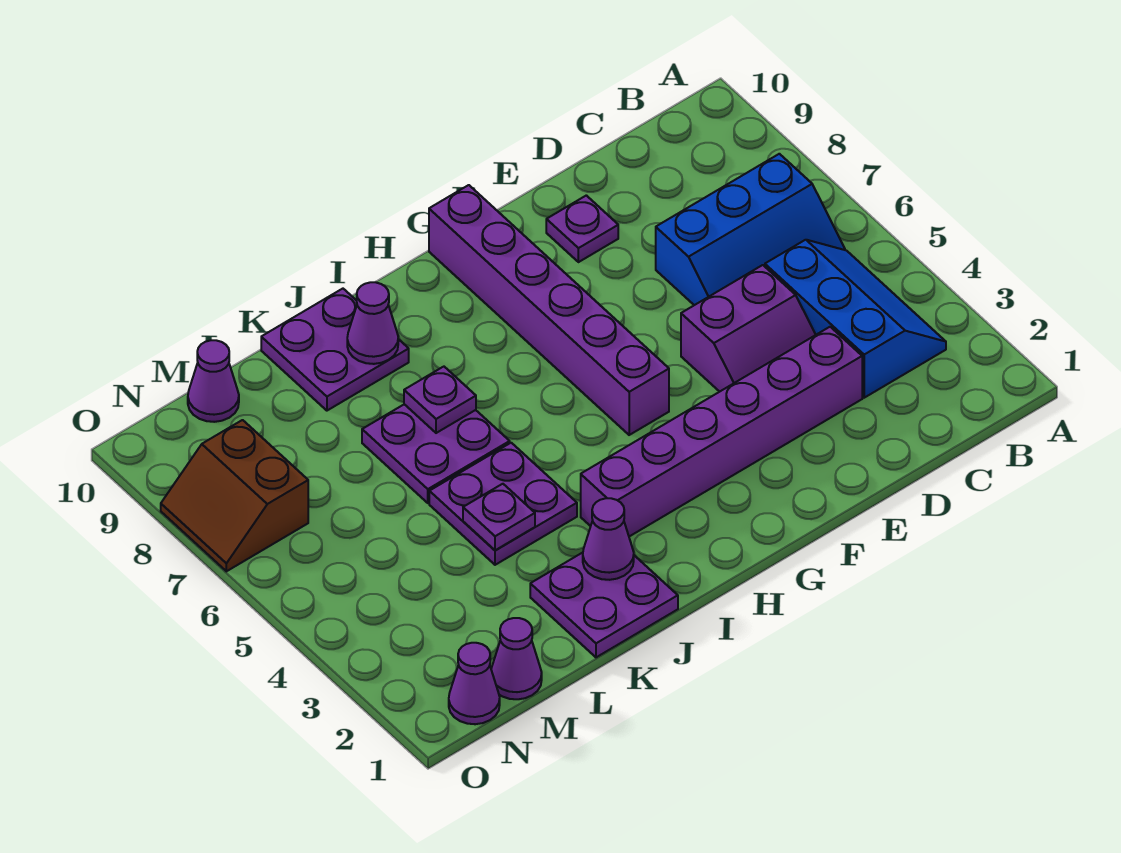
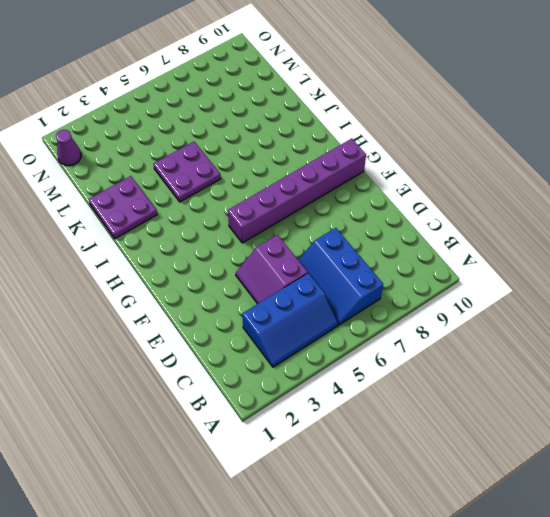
none -> purple 1x6 brick [581,327,862,537]
none -> purple 1x1 plate [546,195,618,262]
none -> purple 2x2 plate [362,404,510,503]

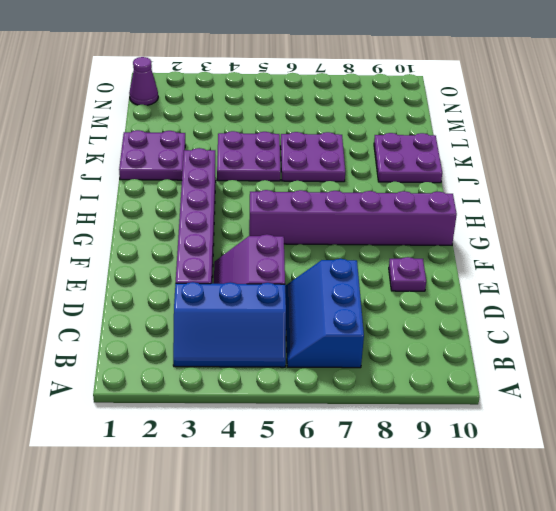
none -> purple 1x1 cone [491,618,542,699]
none -> purple 1x1 cone [188,340,239,422]
none -> brown 2x2 slope [161,420,308,571]

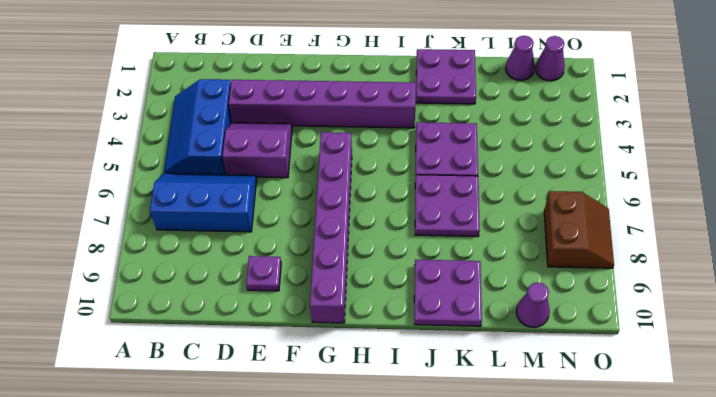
none -> purple 1x1 cone [583,498,634,580]
none -> purple 1x1 plate [404,367,476,433]
none -> purple 1x1 cone [347,282,398,364]

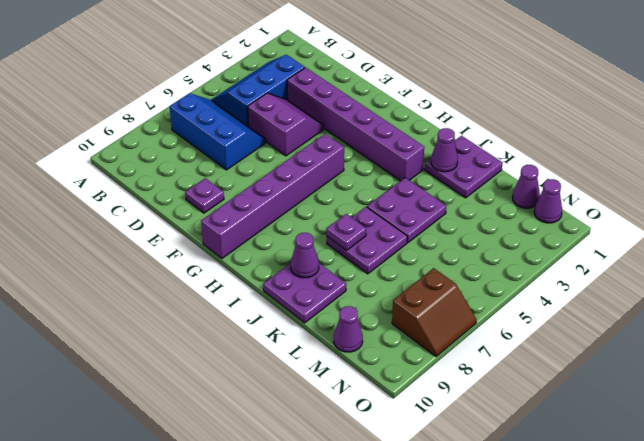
none -> purple 1x1 plate [463,484,535,550]

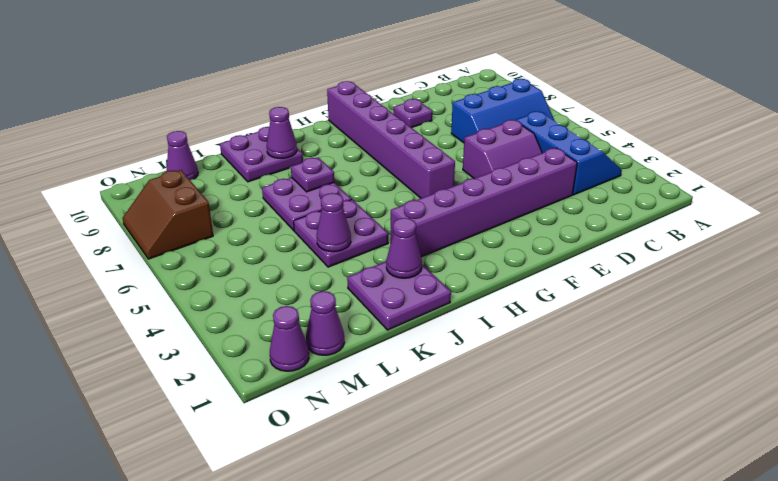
purple 1x1 cone [317,193,351,252] -> purple 1x1 plate [463,484,535,550]

